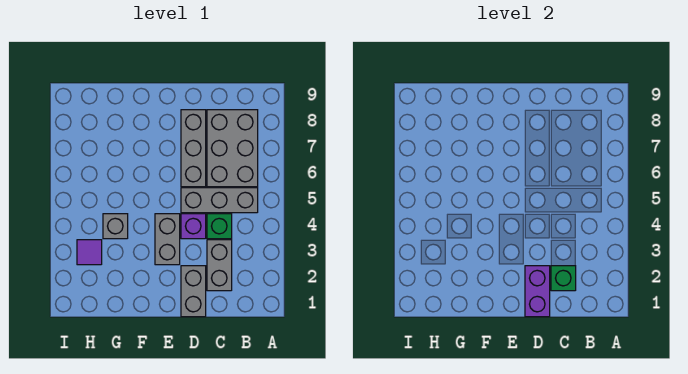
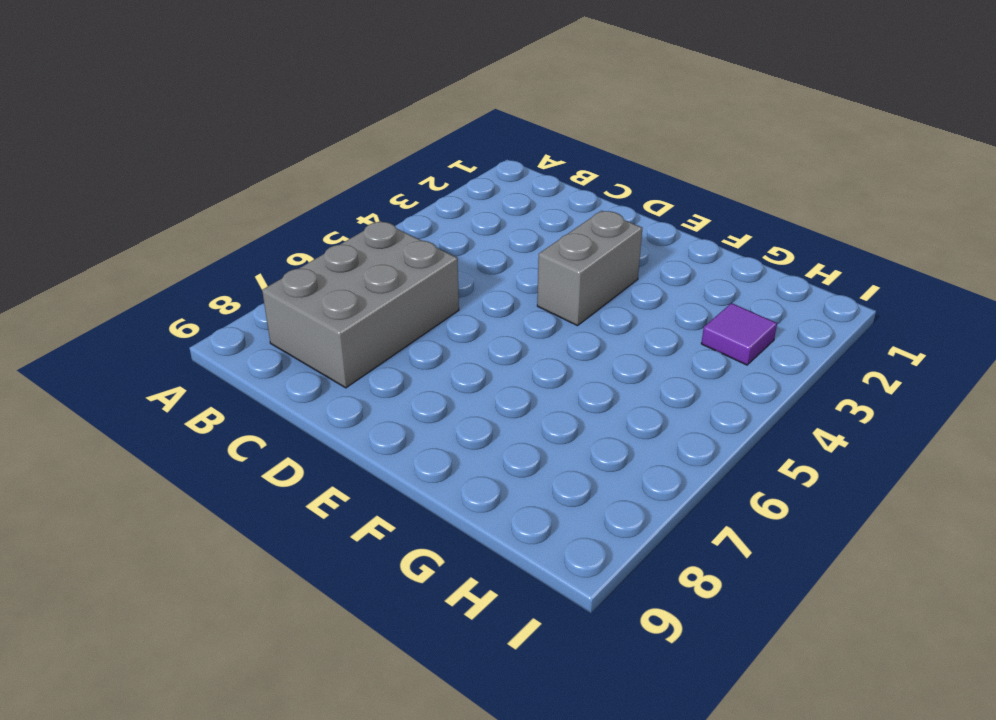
none -> grey 1x3 brick [181,188,258,213]
none -> grey 1x2 brick [207,240,232,291]
none -> green 1x1 brick [207,214,232,239]

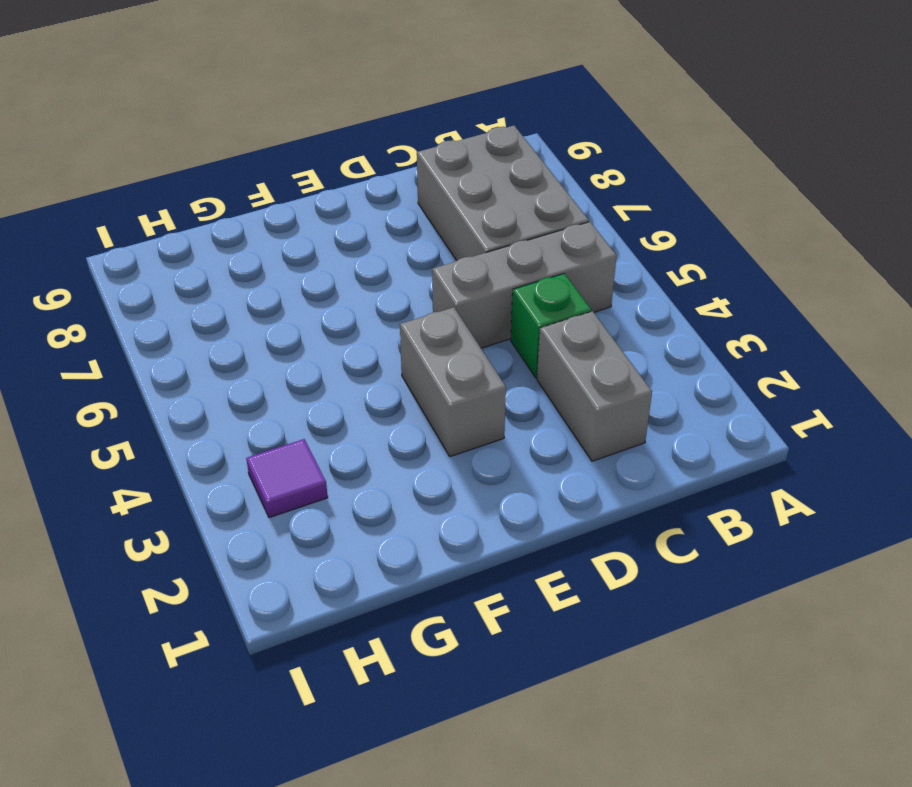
none -> grey 1x2 brick [181,266,206,317]
none -> purple 1x1 brick [181,214,206,239]
none -> grey 1x3 brick [181,110,206,187]

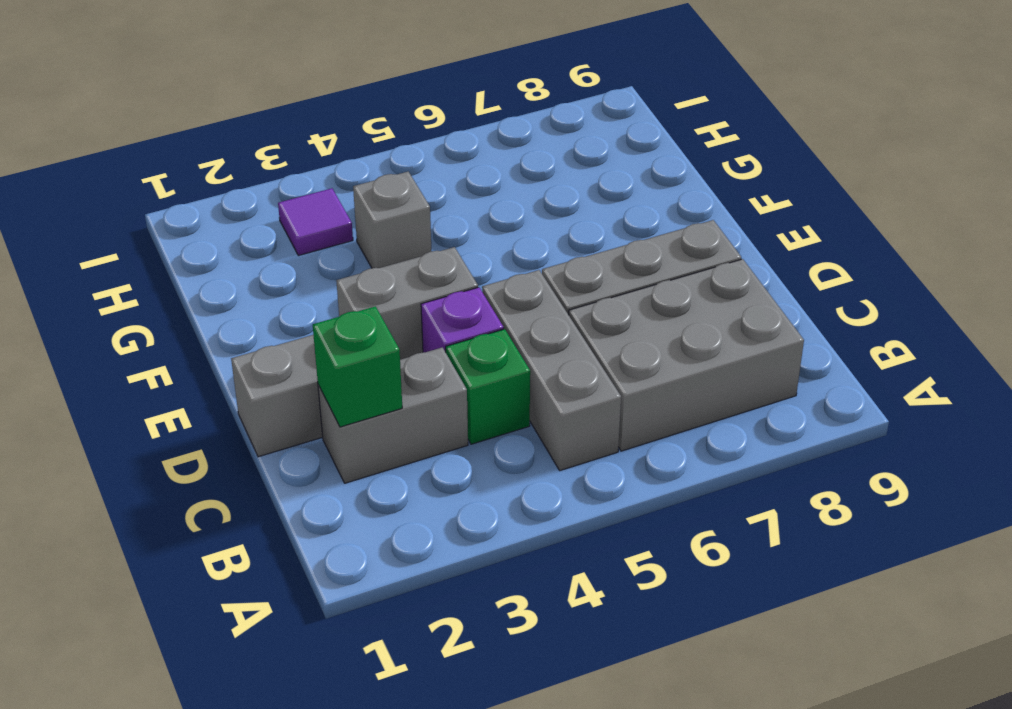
none -> purple 1x2 brick [525,266,550,317]

